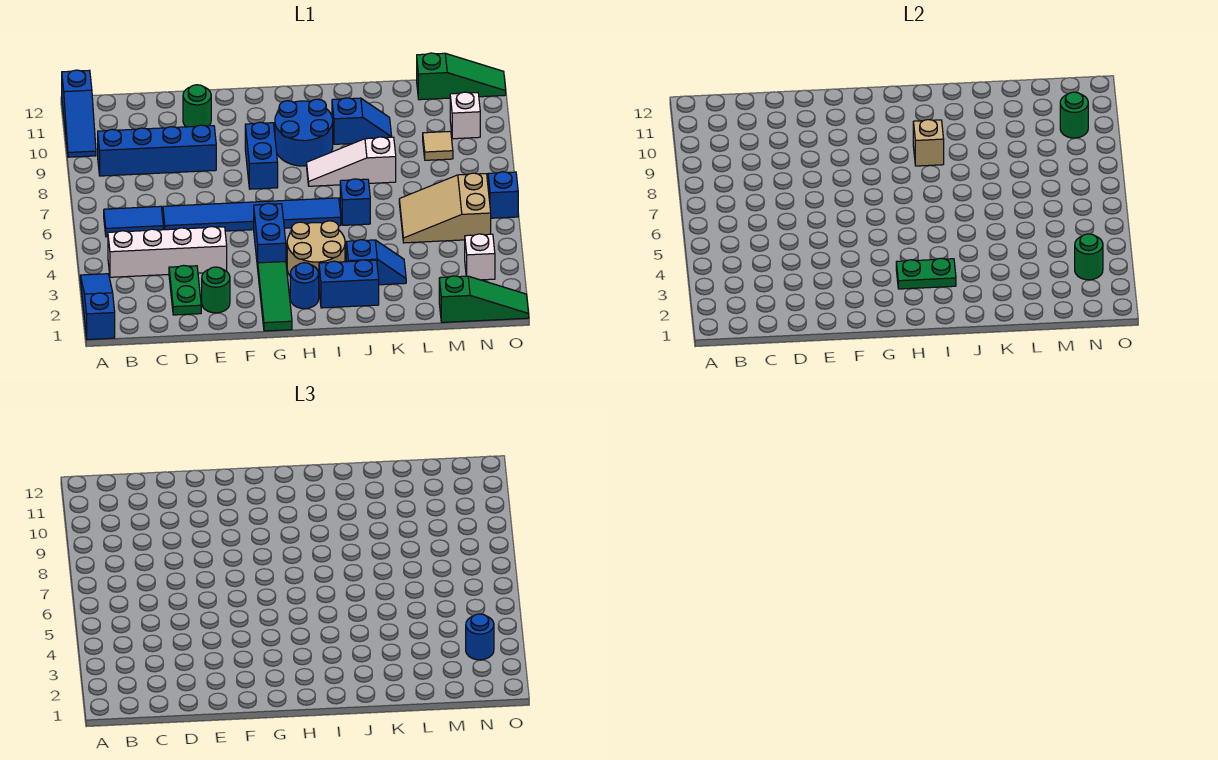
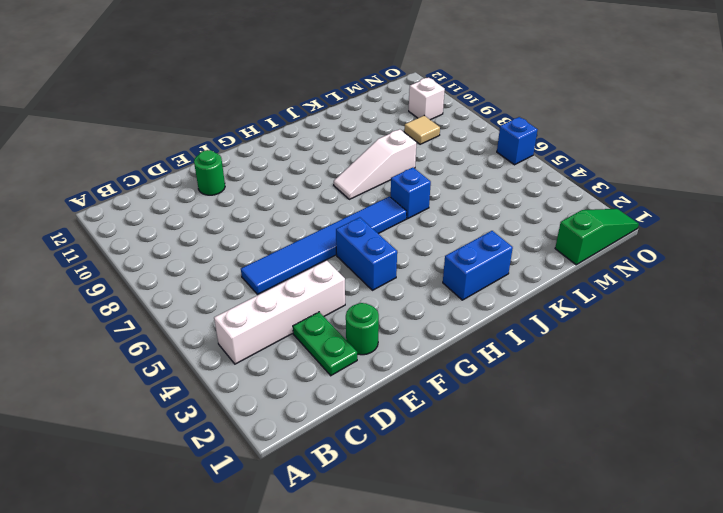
none -> blue 1x3 slope [80,274,115,340]
none -> blue 1x3 slope [62,70,96,157]
none -> blue 1x2 tile [104,206,163,237]
none -> blue 1x4 brick [98,125,216,176]

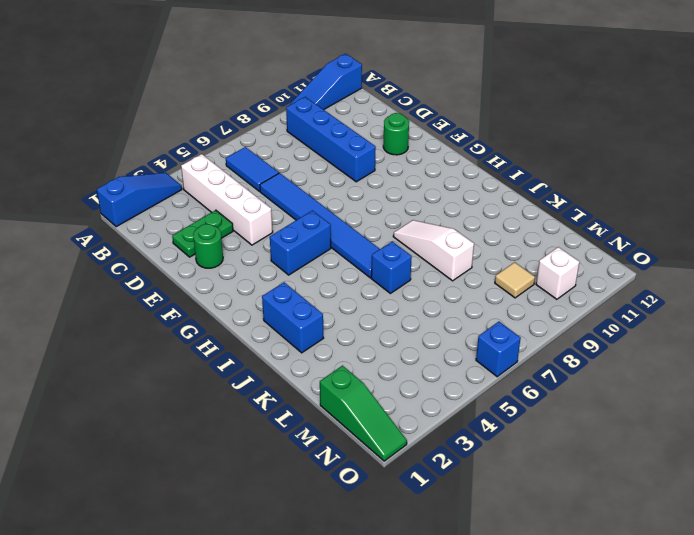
none -> green 1x3 tile [258,262,292,331]
none -> blue 1x2 brick [245,122,278,189]
none -> blue 1x1 round brick [290,263,319,309]
none -> tan 2x2 round brick [287,221,345,276]

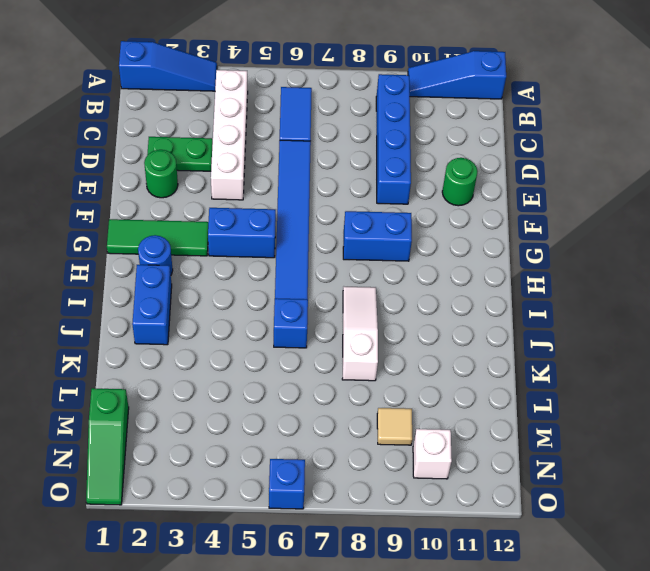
none -> tan 2x2 round brick [287,221,345,276]
none -> blue 2x2 round brick [275,99,333,166]
none -> blue 1x2 slope [346,240,406,285]
none -> blue 1x2 slope [332,98,392,144]

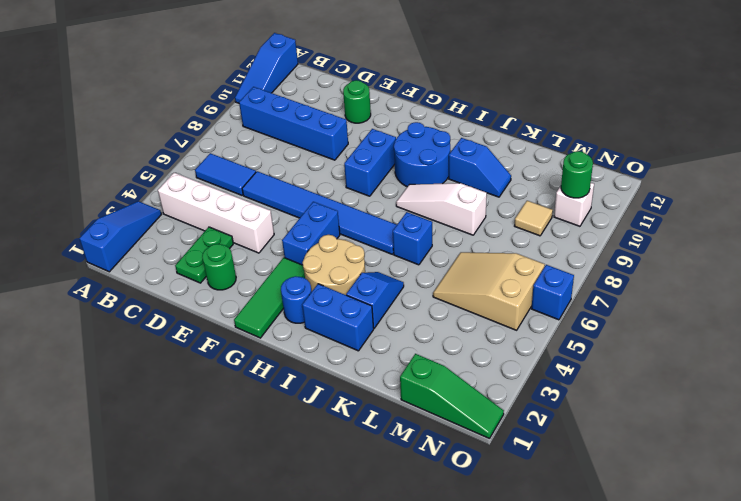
blue 1x2 slope [346,272,404,328] -> blue 1x2 slope turned to [346,240,406,285]
none -> green 1x3 slope [417,53,506,100]
none -> white 1x1 brick [465,234,495,280]
none -> green 1x2 plate [896,258,956,289]
none -> tan 1x1 brick [913,120,944,166]

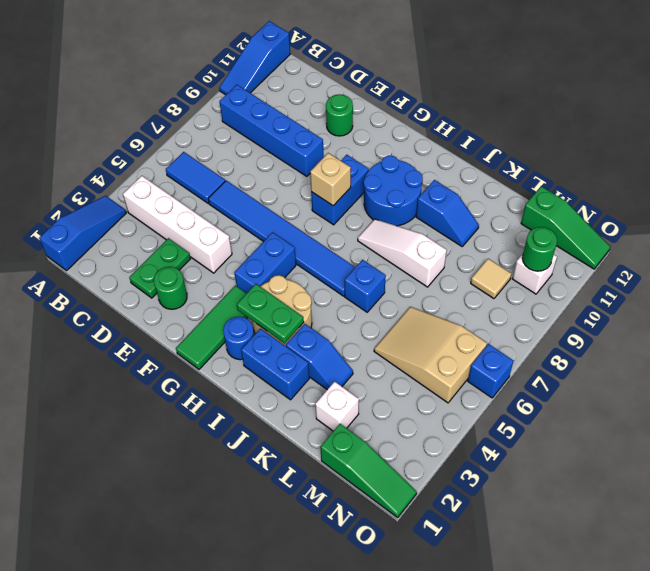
tan 1x1 brick [310,153,351,206] -> tan 1x1 brick moved to [913,120,944,166]
white 1x1 brick [315,382,359,431] -> white 1x1 brick moved to [465,234,495,280]
none -> green 1x1 round brick [1075,234,1103,280]
none -> blue 1x1 round brick [466,614,494,660]

